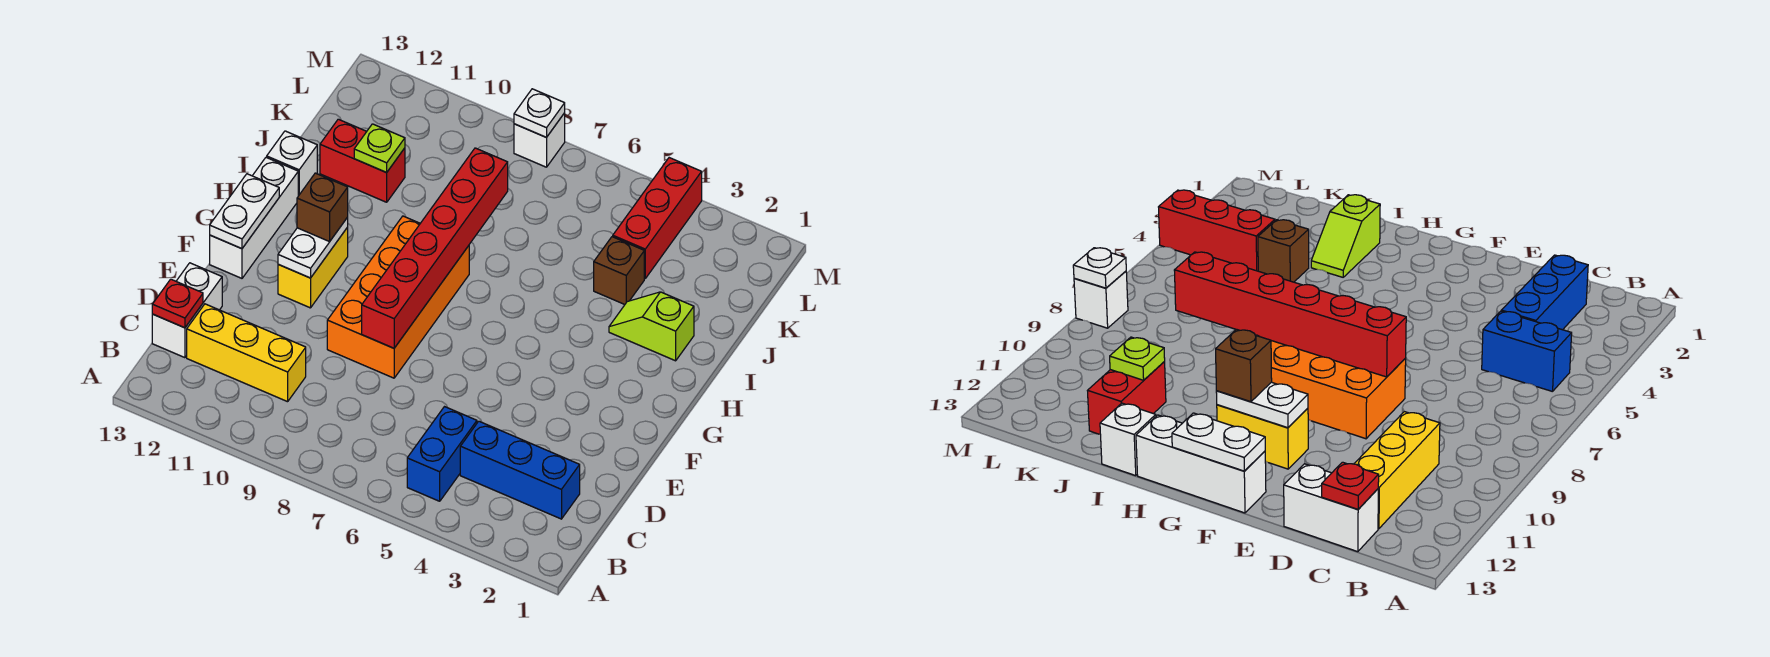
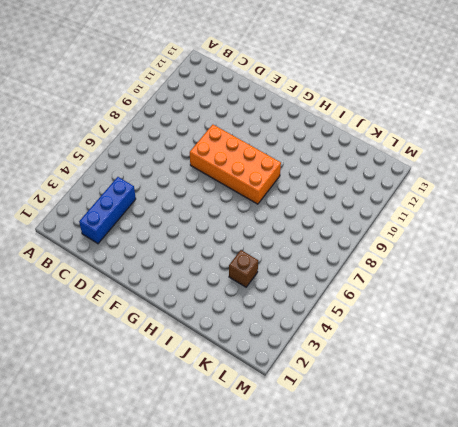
none -> blue 1x2 brick [407,407,477,501]
none -> yellow 1x3 brick [187,304,306,402]
none -> white 1x2 brick [152,263,222,358]

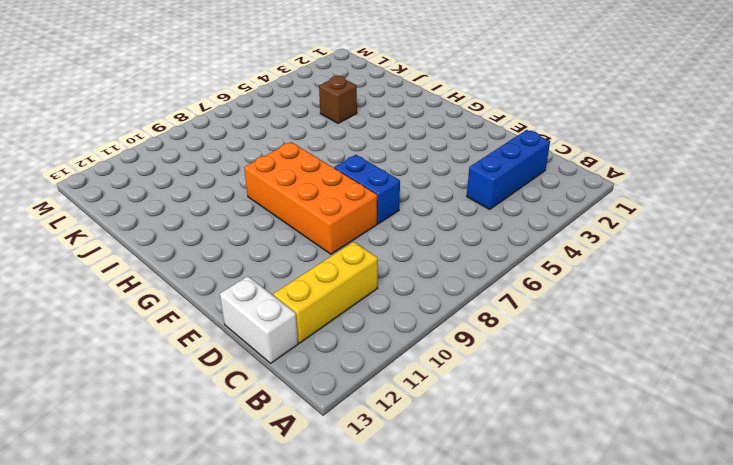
blue 1x2 brick [334,155,400,224] -> blue 1x2 brick moved to [407,407,477,501]
none -> yellow 1x2 brick [278,227,348,308]
none -> white 1x3 brick [210,157,298,278]
none -> lime 1x2 slope [609,292,694,361]

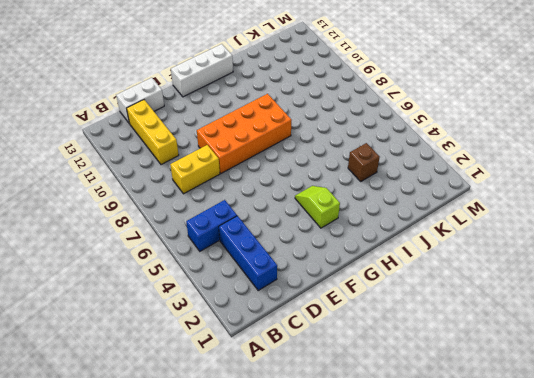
yellow 1x2 brick [170,145,220,194] -> yellow 1x2 brick moved to [278,227,348,308]
lime 1x2 slope [295,186,340,228] -> lime 1x2 slope moved to [609,292,694,361]
none -> white 1x1 brick [267,131,317,196]
none -> red 1x2 brick [320,119,405,202]
none -> red 1x3 brick [613,158,702,278]

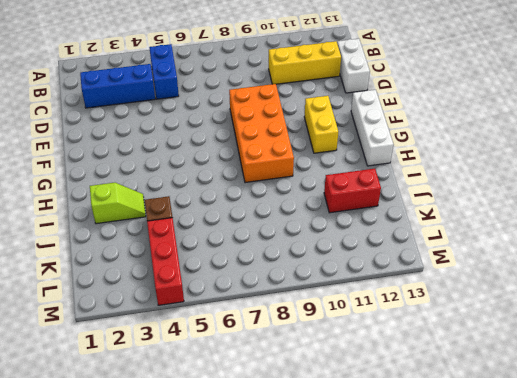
none -> white 1x1 brick [267,131,317,196]
none -> white 1x1 brick [514,113,565,167]
none -> red 1x1 plate [152,279,203,328]

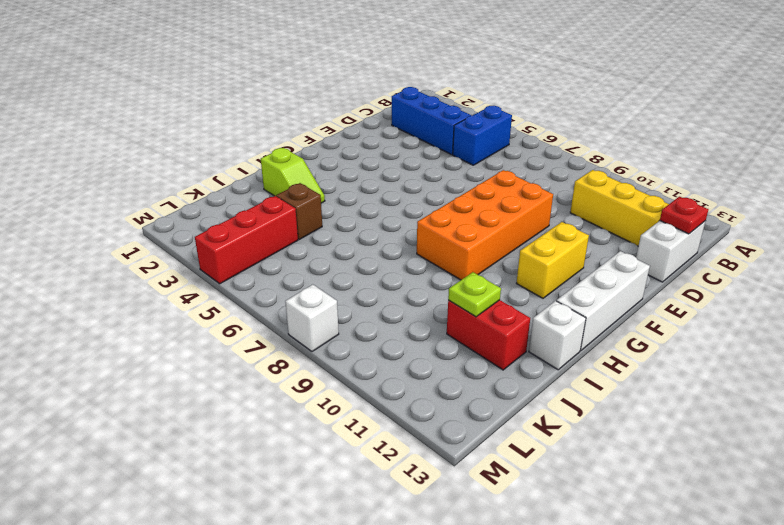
none -> red 1x6 brick [362,148,508,348]
none -> white 1x2 plate [278,217,348,278]
none -> white 1x2 plate [210,174,279,249]

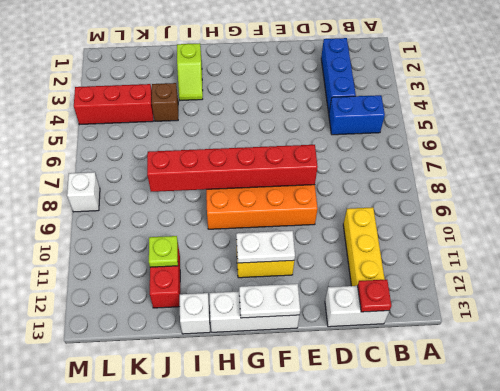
none -> white 1x1 plate [514,89,565,137]
none -> brown 1x1 brick [297,173,348,242]

